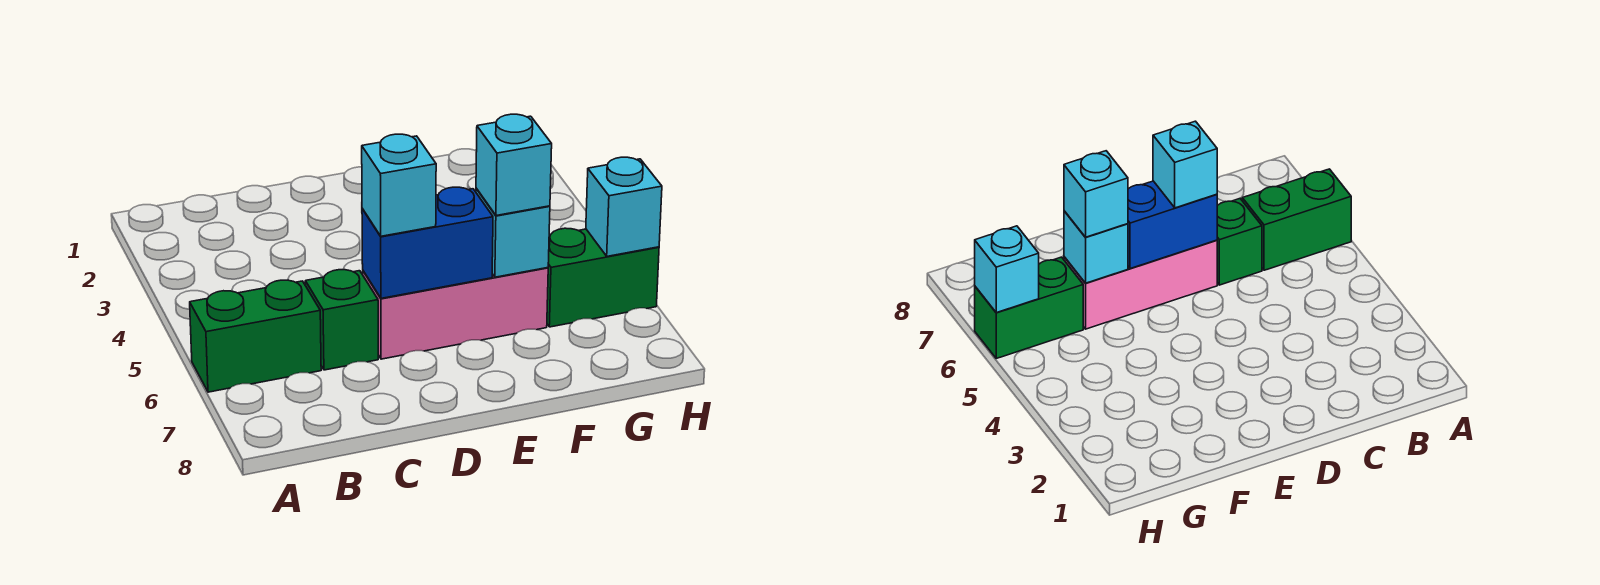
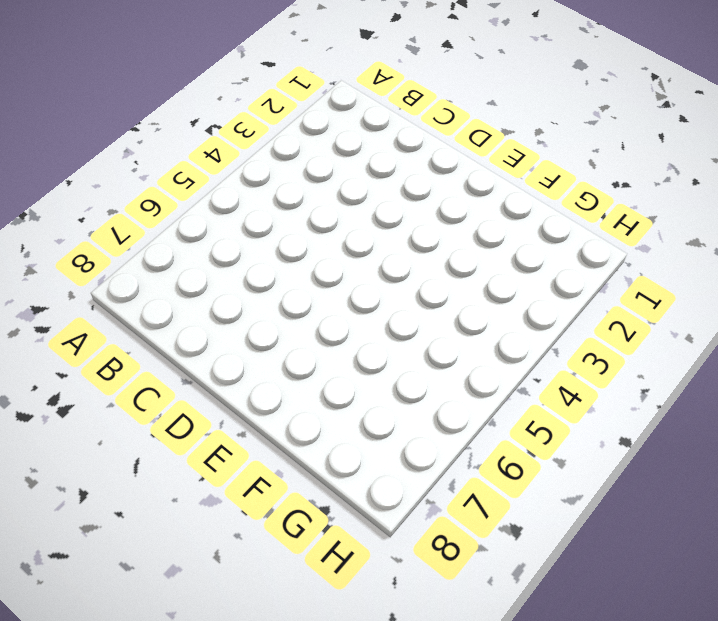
none -> green 1x2 brick [190,280,321,392]
none -> green 1x1 brick [305,270,378,370]

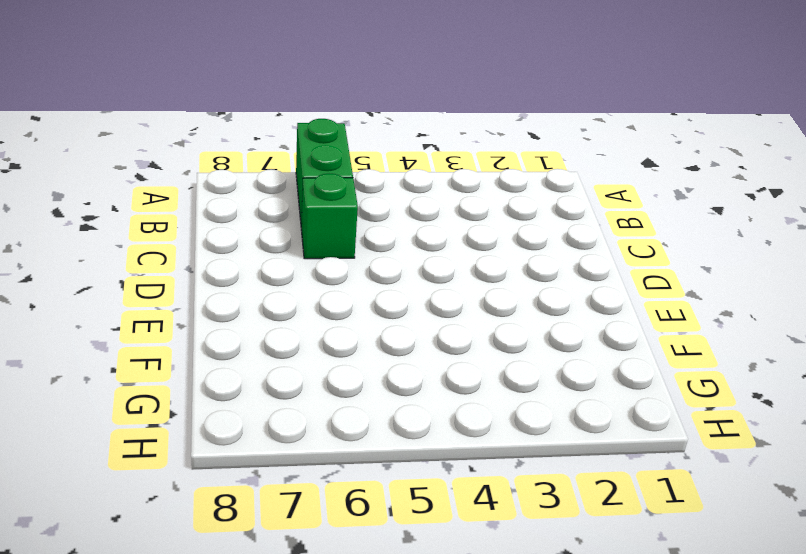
none -> pink 1x3 brick [363,268,548,359]
none -> green 1x2 brick [547,228,659,327]

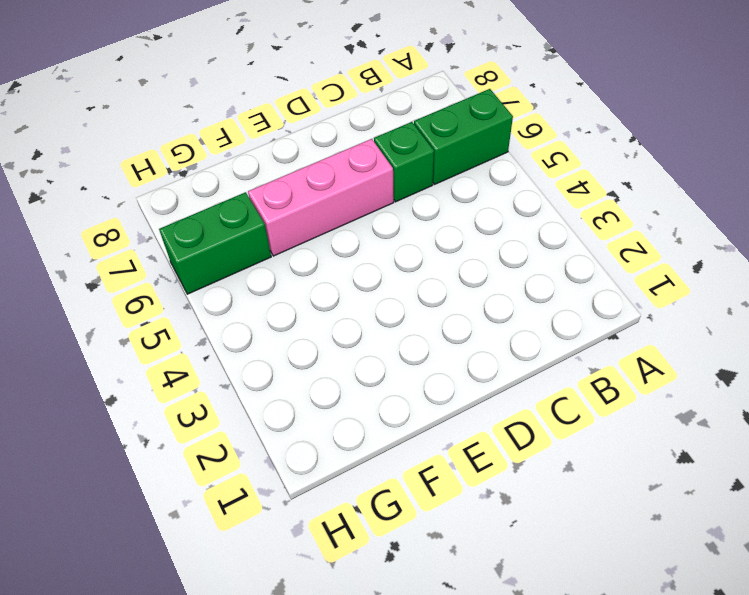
none -> blue 1x2 brick [362,187,493,298]
none -> cyan 1x1 brick [476,188,550,277]

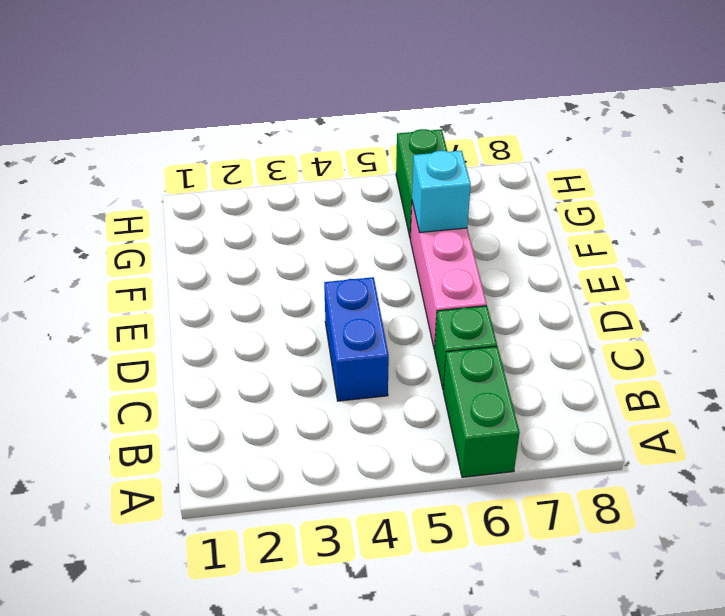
blue 1x2 brick [324,277,389,401] -> blue 1x2 brick moved to [362,187,493,298]
none -> cyan 1x1 brick [586,157,662,256]
none -> cyan 1x1 brick [362,134,436,236]

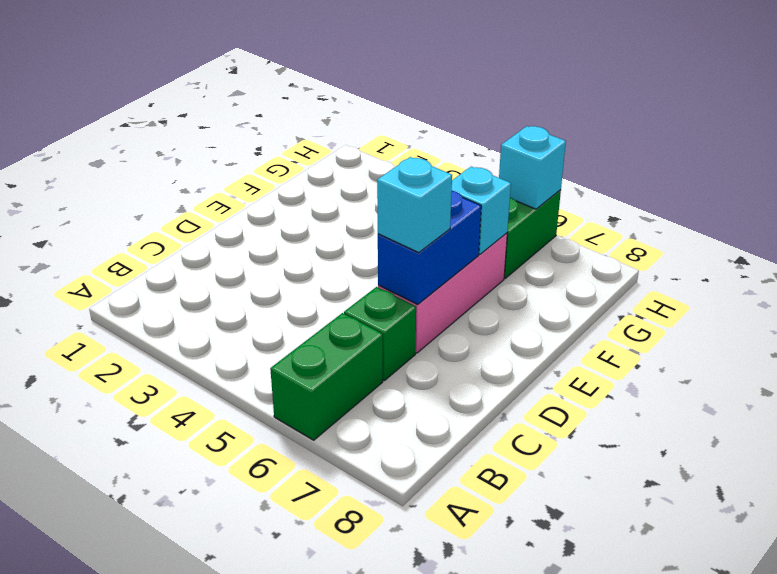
none -> cyan 1x1 brick [476,114,552,216]

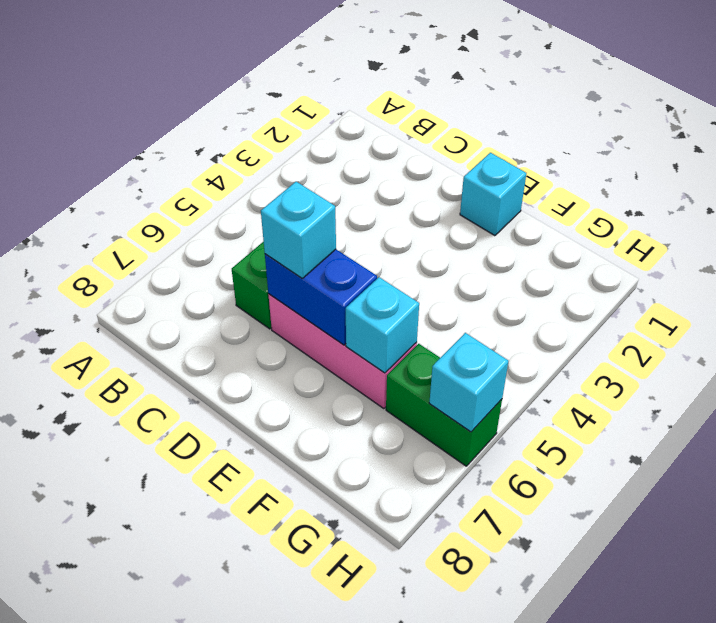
cyan 1x1 brick [460,153,526,236] -> cyan 1x1 brick moved to [476,114,552,216]
none -> green 1x2 brick [190,280,321,392]

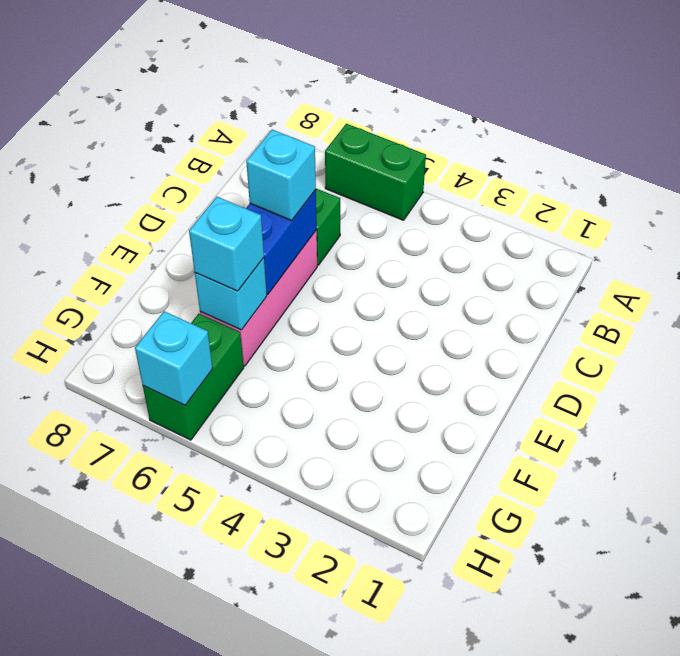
green 1x2 brick [325,124,426,220] -> green 1x2 brick turned to [190,280,321,392]

